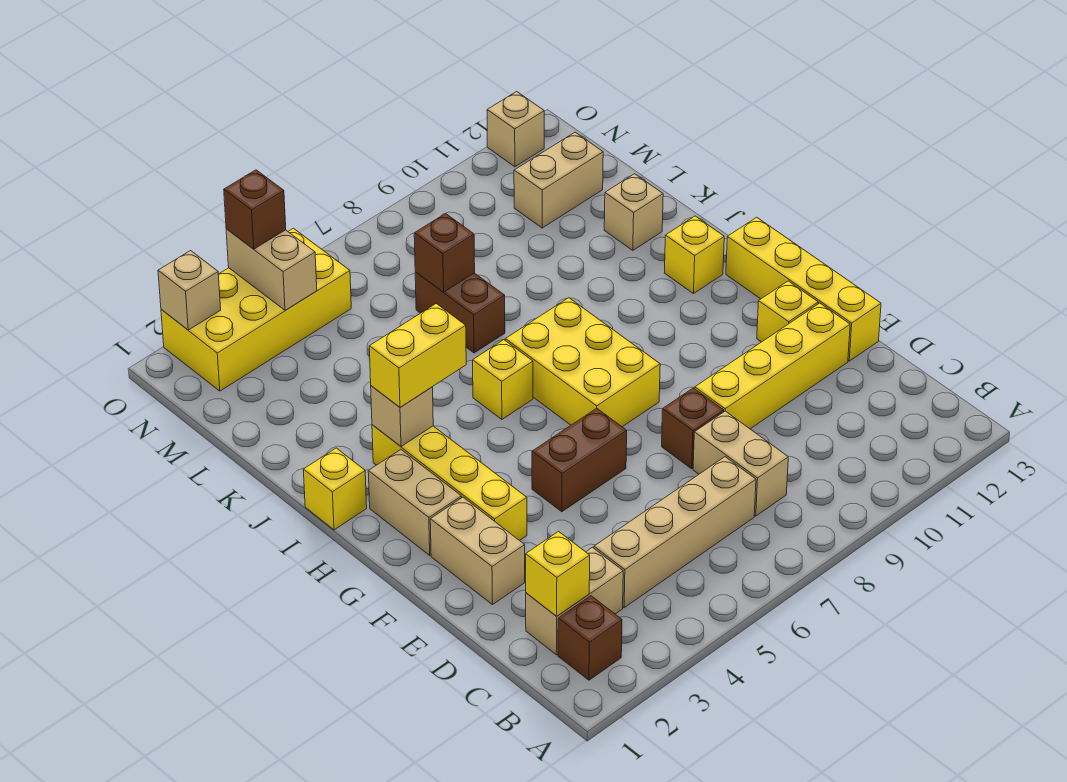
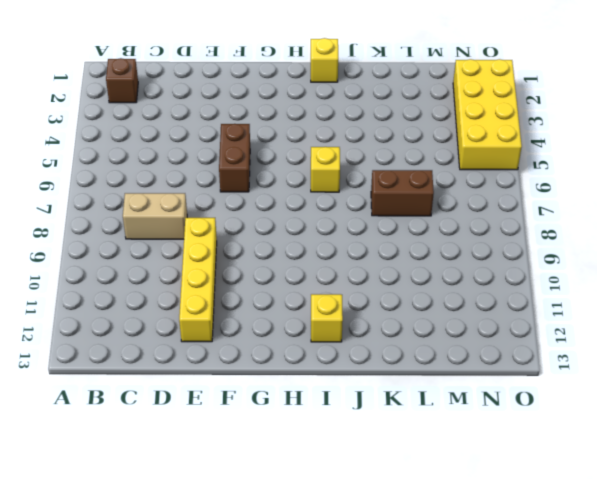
none -> tan 1x2 brick [526,547,623,655]
none -> tan 1x4 brick [594,457,756,608]
none -> tan 1x2 brick [430,497,525,605]

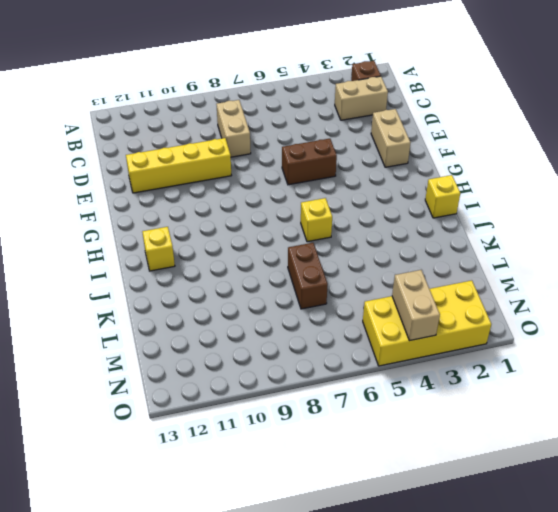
none -> tan 1x4 brick [594,457,756,608]
none -> brown 1x1 brick [662,388,724,469]
none -> yellow 1x4 brick [726,217,881,361]

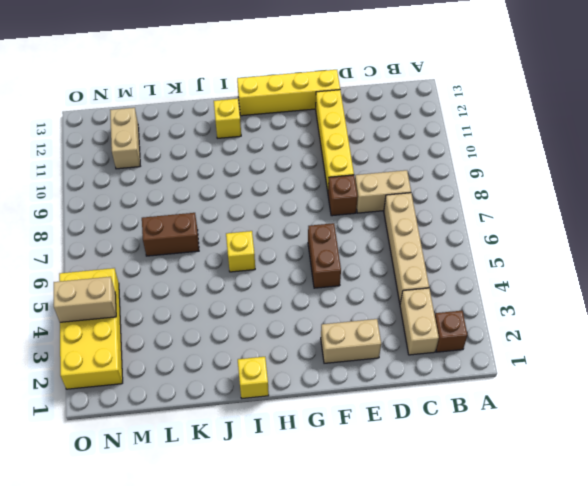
none -> yellow 1x4 brick [372,425,527,541]
none -> yellow 1x1 brick [757,281,818,342]
none -> tan 1x2 brick [368,450,462,555]

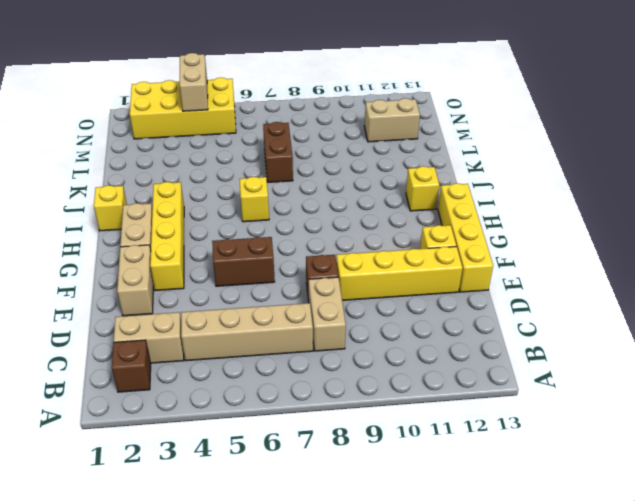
none -> yellow 2x3 brick [505,298,660,427]
none -> tan 1x1 brick [604,174,663,250]
none -> tan 1x1 brick [487,92,544,167]

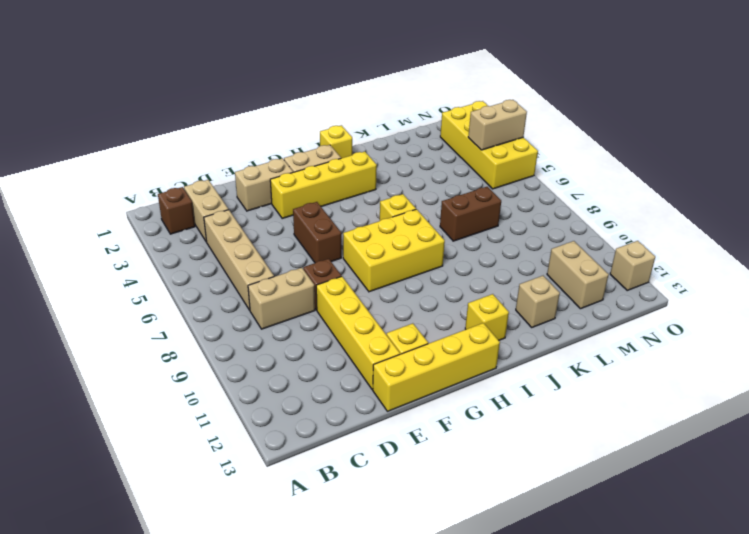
none -> yellow 1x1 brick [526,531,590,616]
none -> tan 1x1 brick [371,386,433,446]
none -> brown 1x1 brick [414,213,475,292]

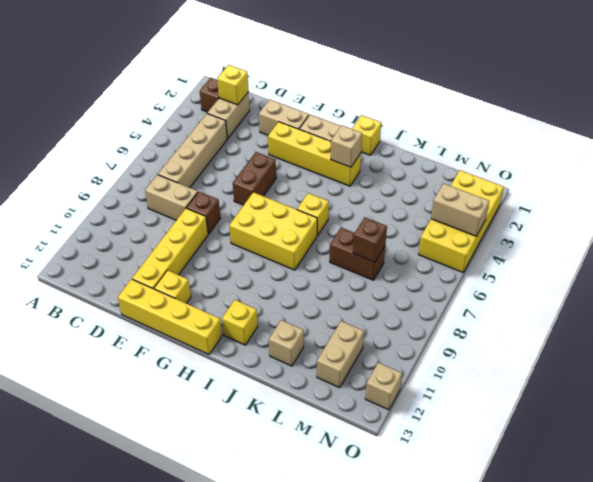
none -> tan 1x1 brick [158,251,221,330]
none -> yellow 1x2 brick [369,304,466,407]
none -> brown 1x1 brick [224,170,286,249]

